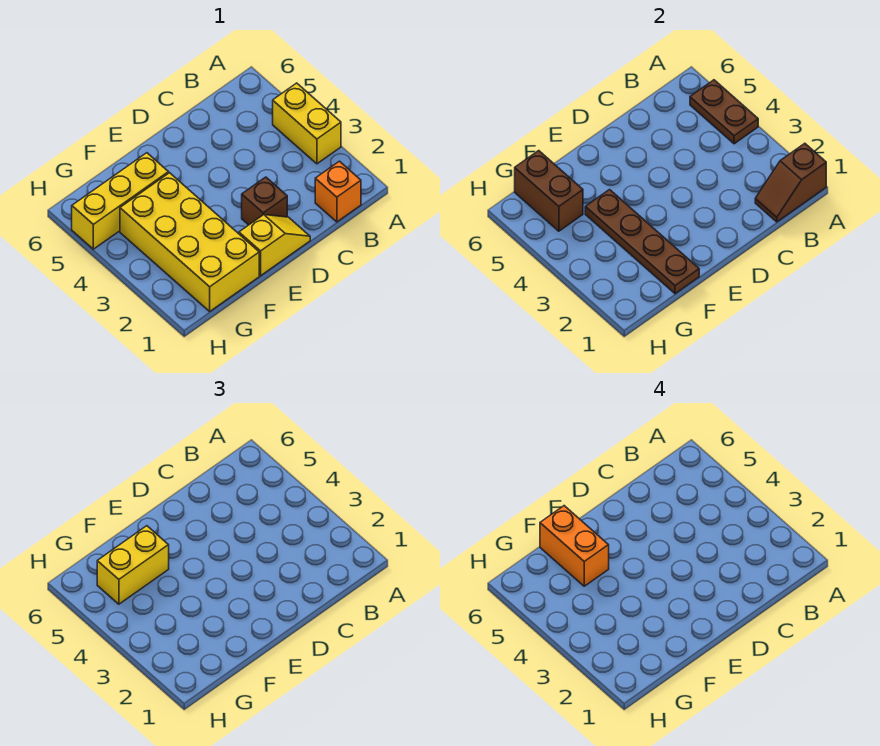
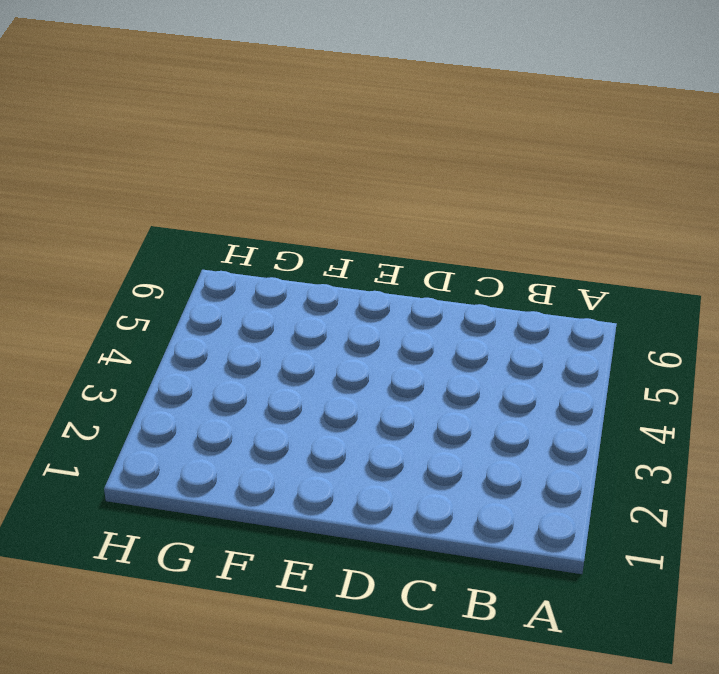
none -> yellow 1x2 brick [273,83,341,164]
none -> orange 1x1 brick [315,161,361,222]
none -> yellow 1x2 slope [239,215,310,276]

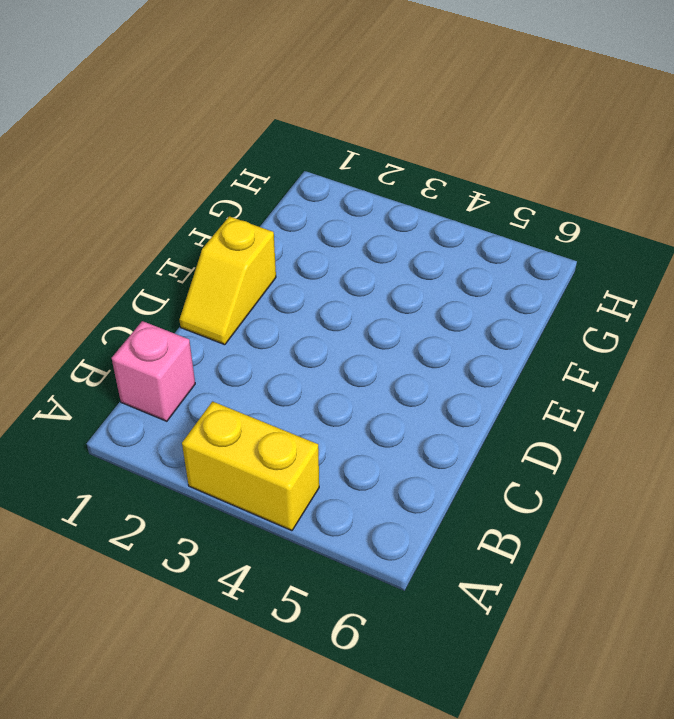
pink 1x1 brick [112,321,195,421] -> orange 1x1 brick [315,161,361,222]
none -> brown 1x1 brick [242,177,287,225]
none -> yellow 2x4 brick [120,173,259,311]
none -> yellow 1x3 brick [72,153,169,249]

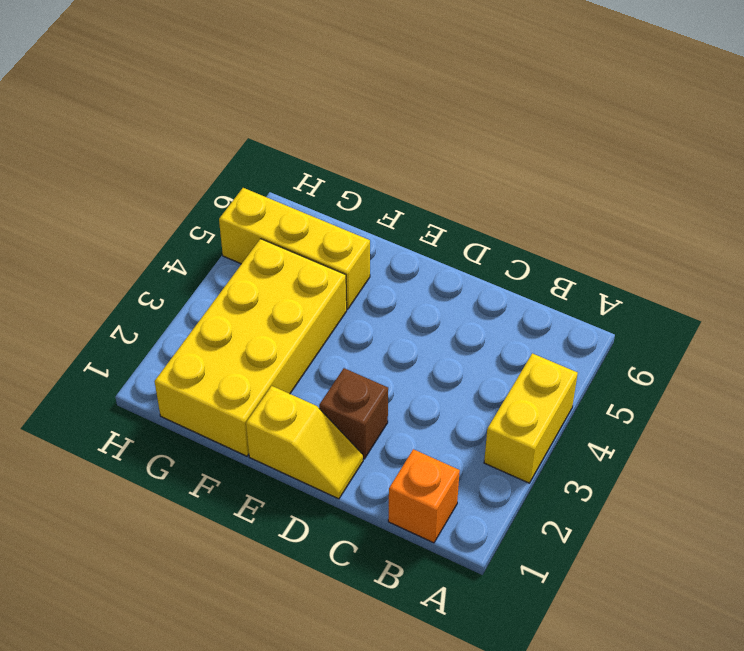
none -> brown 1x2 slope [755,143,826,222]
none -> brown 1x2 plate [690,80,758,144]
none -> brown 1x4 plate [585,190,699,294]

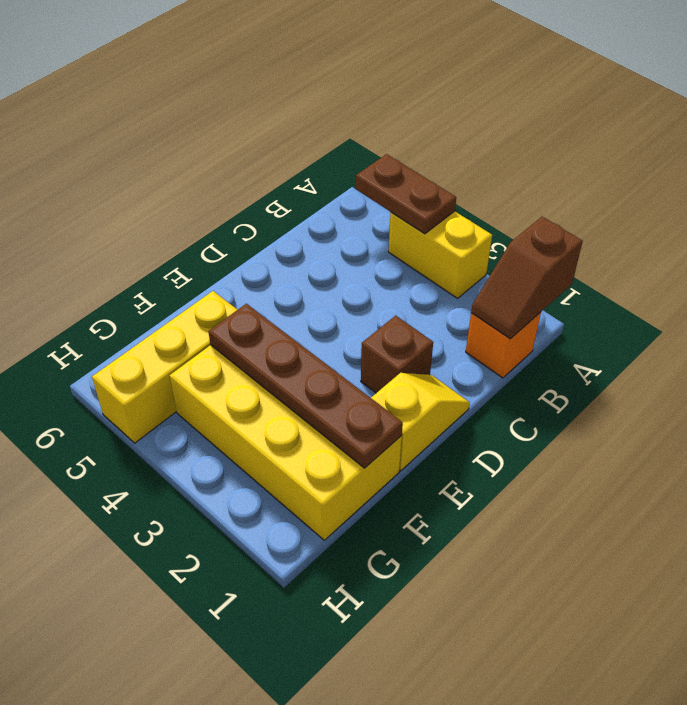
none -> brown 1x2 brick [515,151,583,231]
none -> yellow 1x2 brick [97,526,169,604]
none -> orange 1x2 brick [540,506,609,586]

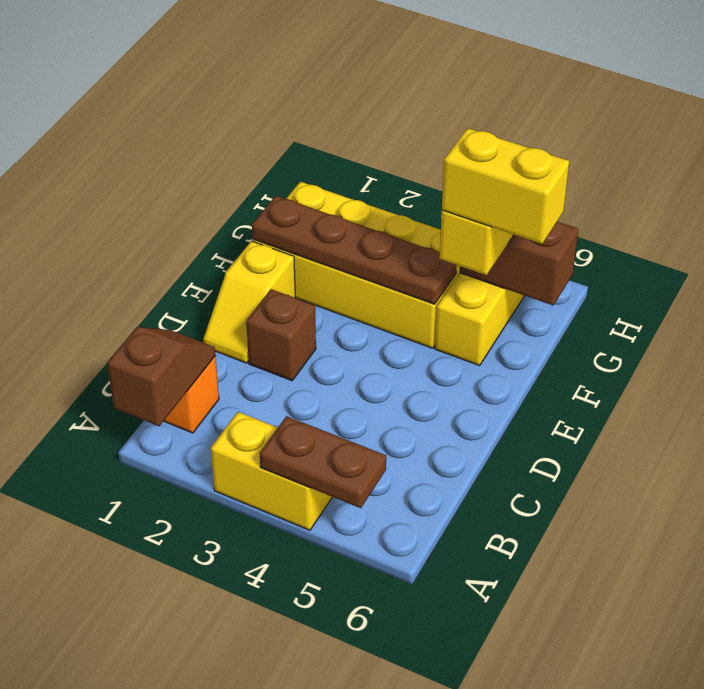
yellow 1x2 brick [442,128,569,244] -> orange 1x2 brick [540,506,609,586]

